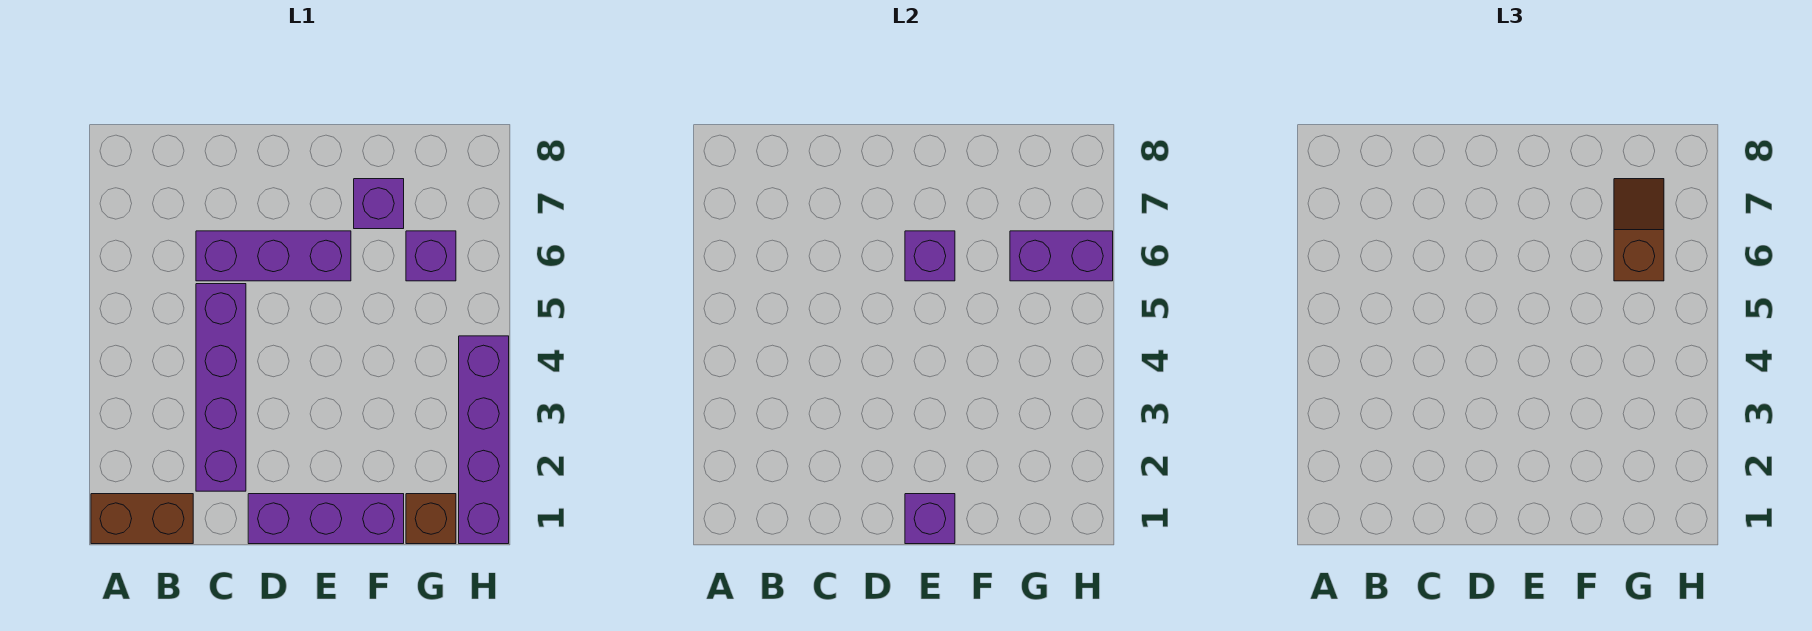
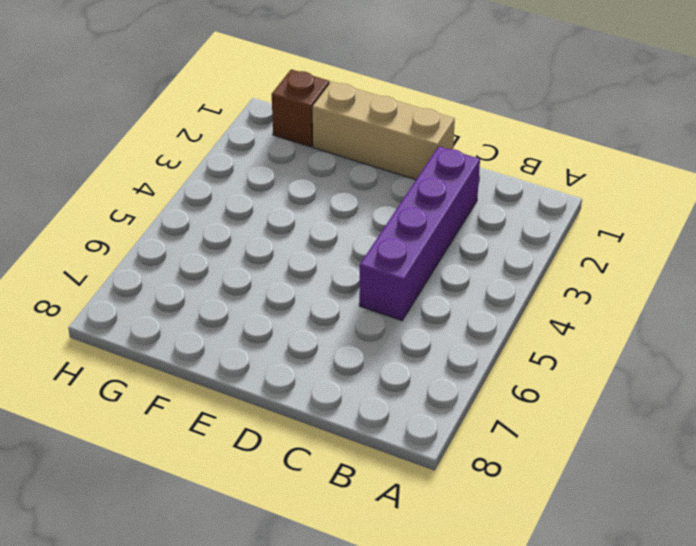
tan 1x3 brick [313,81,455,180] -> purple 1x3 brick [248,494,404,544]
none -> brown 1x2 brick [91,494,193,544]
none -> purple 1x3 brick [196,231,351,281]
none -> purple 1x1 brick [354,179,404,229]

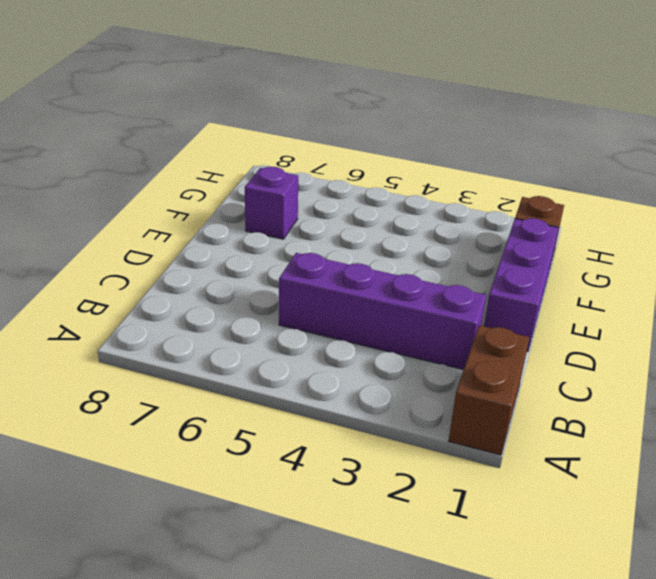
none -> purple 1x3 brick [196,231,351,281]
none -> purple 1x1 brick [406,231,456,281]
none -> purple 1x4 brick [459,336,509,544]

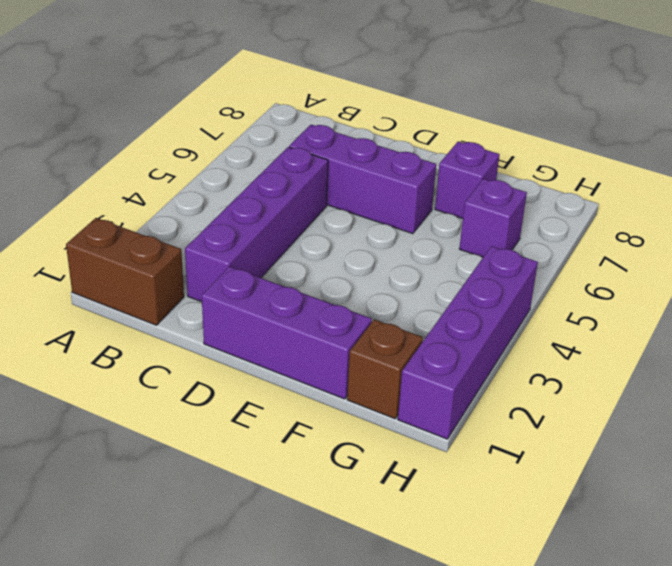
none -> purple 1x1 brick [905,494,955,544]
none -> purple 1x1 brick [905,231,955,281]
none -> purple 1x2 brick [1010,231,1113,281]

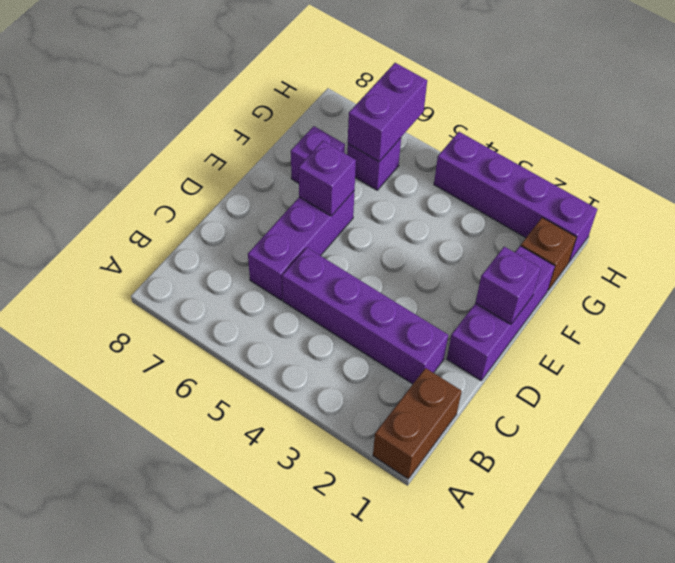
none -> brown 1x2 slope [1614,179,1664,281]

